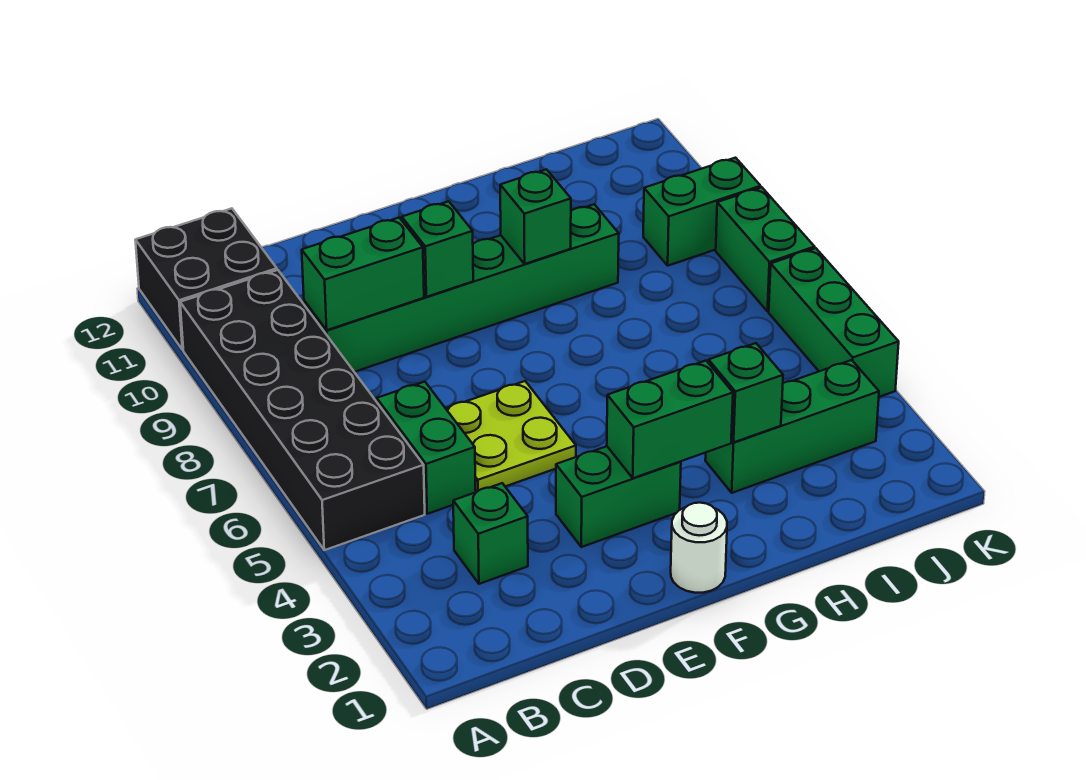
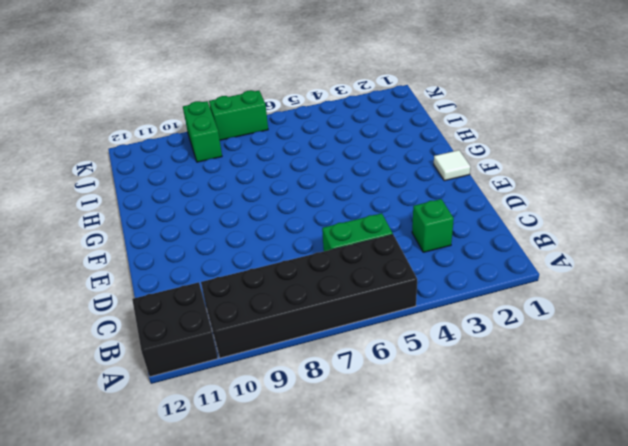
white 1x1 tile [434,150,470,181] -> white 1x1 round brick [671,503,727,593]
none -> green 1x6 brick [304,204,619,372]
none -> lime 2x2 plate [446,381,576,492]
none -> green 1x2 brick [556,446,681,547]

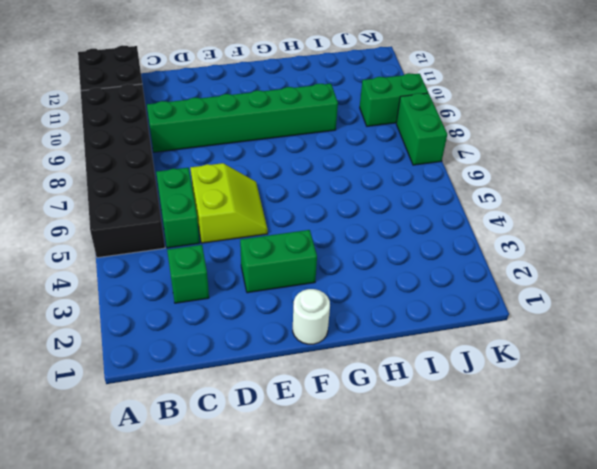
lime 2x2 slope [190,163,268,243] -> lime 2x2 plate [446,381,576,492]
none -> green 1x3 brick [705,360,879,493]
none -> green 1x3 brick [769,248,899,397]
none -> green 1x2 brick [302,218,424,330]

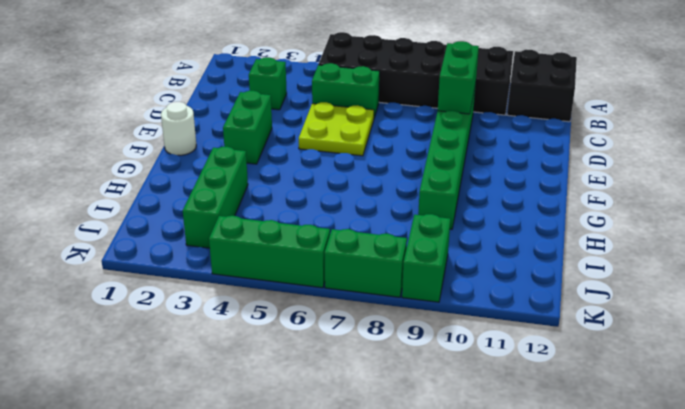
none -> green 1x1 brick [402,201,473,297]
none -> green 1x2 brick [607,361,733,478]
none -> green 1x1 brick [500,169,571,264]

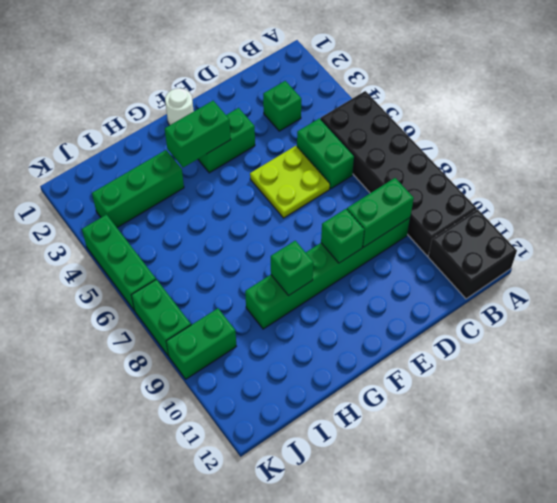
none -> green 1x1 brick [709,343,783,442]

